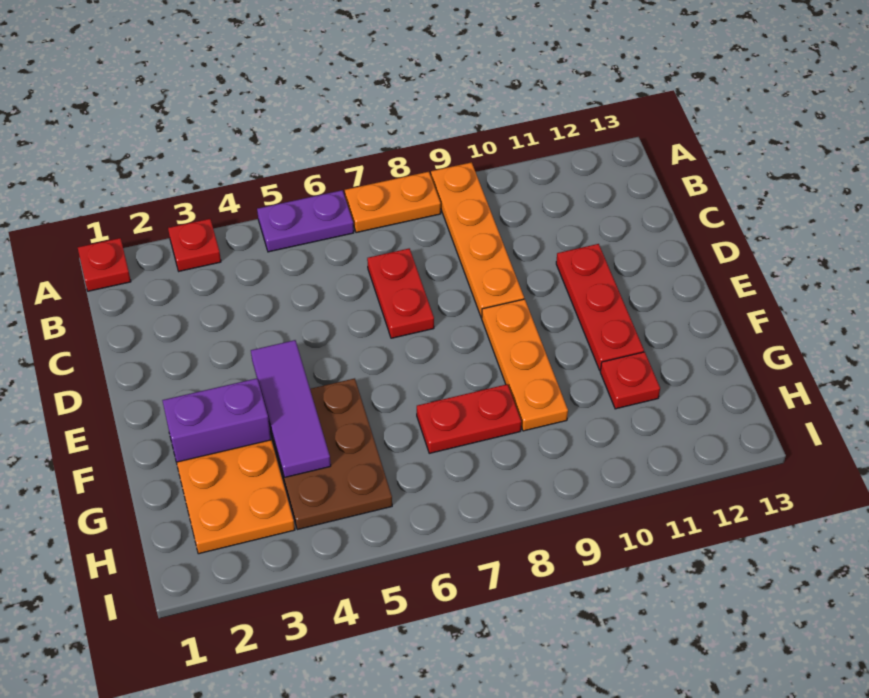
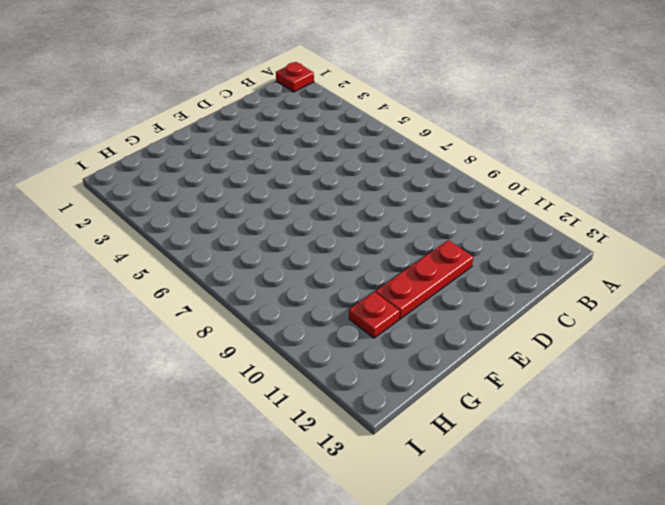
none -> red 1x1 plate [168,219,221,271]
none -> purple 1x2 plate [257,190,354,252]
none -> orange 1x2 plate [345,172,441,233]

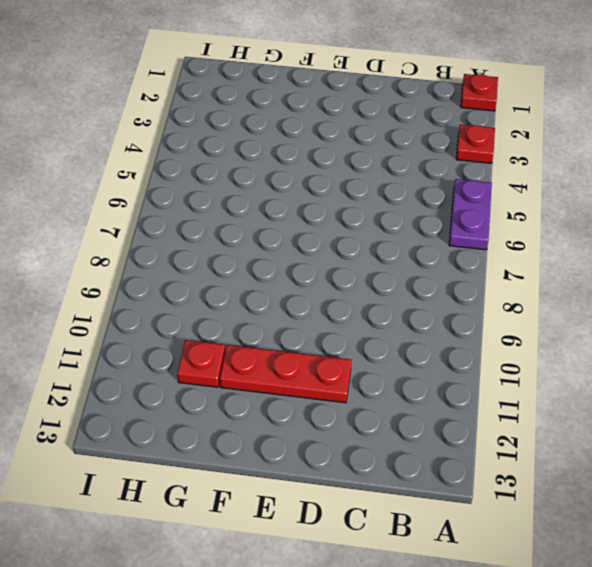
none -> orange 1x2 plate [345,172,441,233]
none -> orange 1x4 plate [431,162,524,318]
none -> red 1x2 plate [367,248,434,338]

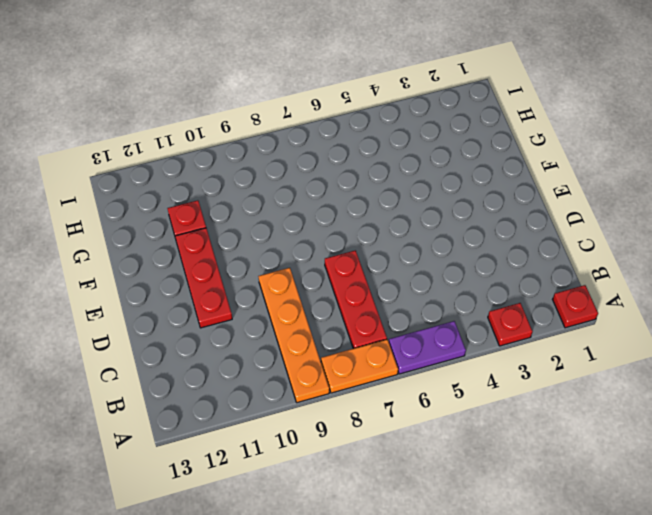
red 1x3 plate [325,250,387,349] -> red 1x2 plate [367,248,434,338]
none -> orange 1x3 plate [482,299,568,431]
none -> purple 1x2 brick [162,378,271,463]
none -> brown 2x3 plate [269,378,392,530]

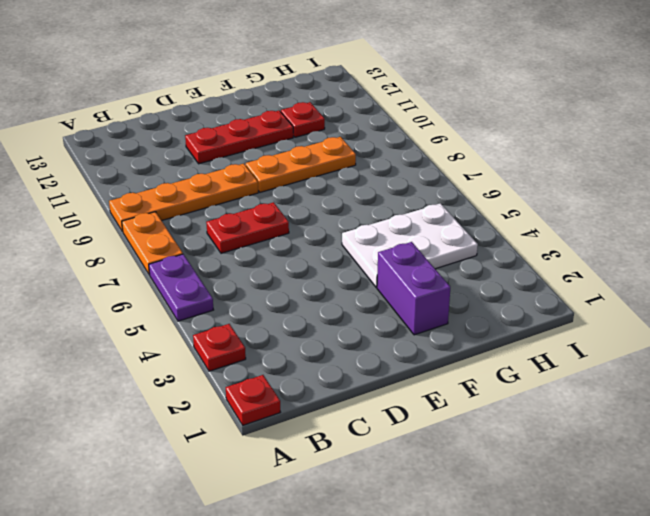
white 2x3 plate [342,203,478,287] -> brown 2x3 plate [269,378,392,530]
none -> orange 2x2 plate [177,440,295,554]
none -> red 1x2 plate [417,384,521,453]
none -> purple 1x3 tile [251,340,331,478]

